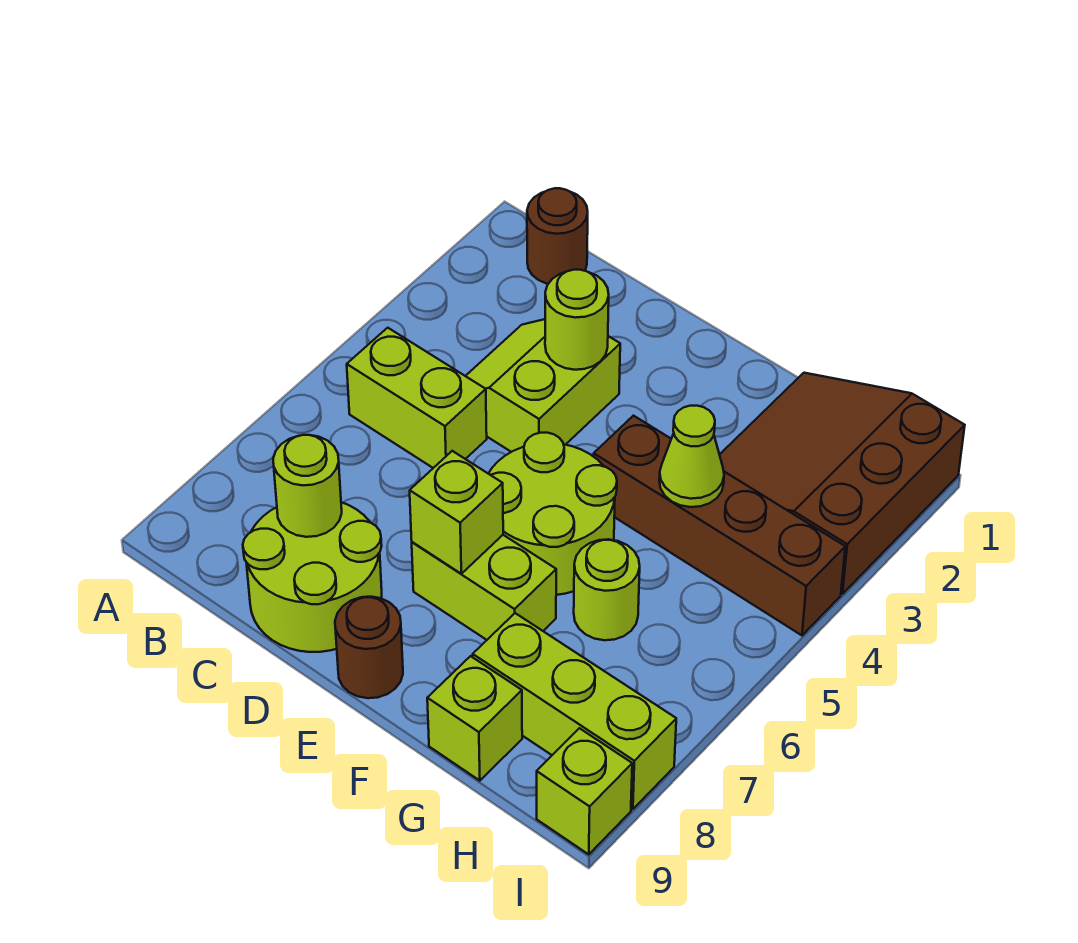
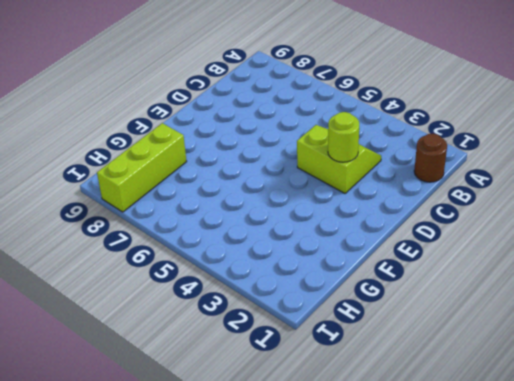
none -> lime 1x2 brick [347,328,487,468]
none -> lime 2x2 round brick [243,502,382,652]
none -> lime 2x2 round brick [488,433,617,595]

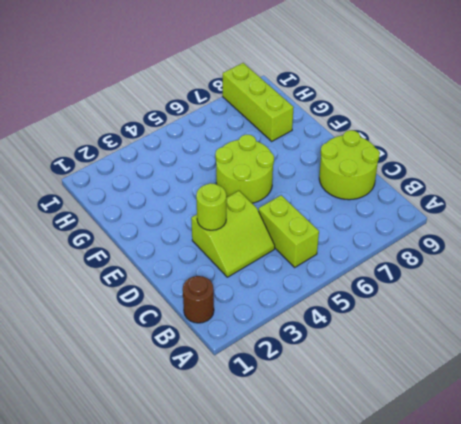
none -> lime 1x2 brick [412,535,556,640]
none -> brown 1x1 round brick [335,597,403,698]
none -> brown 1x4 brick [594,416,845,635]

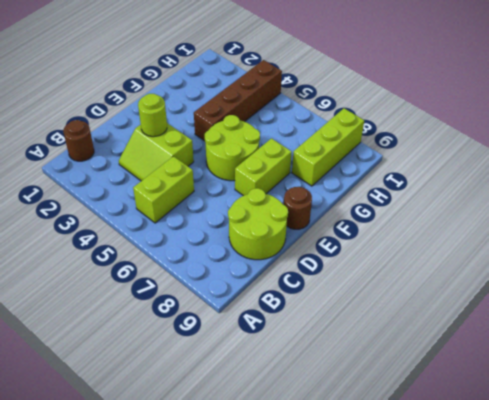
none -> brown 3x3 slope [720,373,965,594]
none -> lime 1x1 round brick [574,539,640,640]
none -> lime 1x1 brick [427,656,522,781]

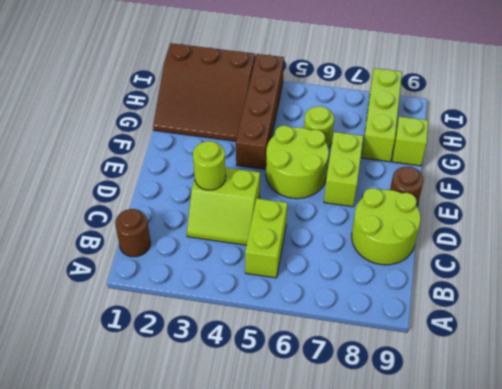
none -> lime 1x1 brick [537,728,632,854]
none -> lime 1x1 round brick [273,435,342,537]
none -> lime 1x1 brick [410,451,503,574]

